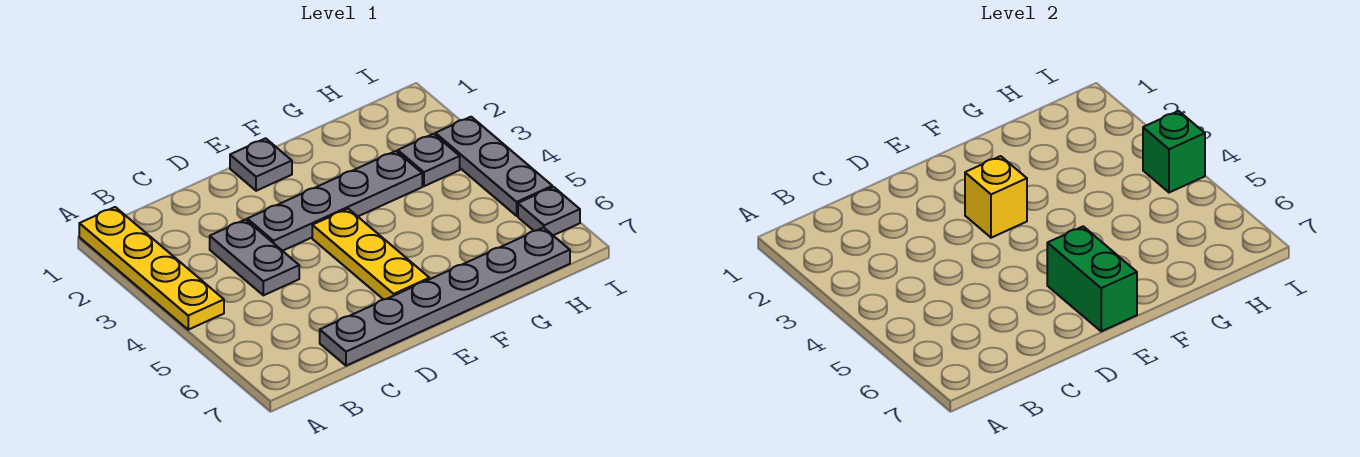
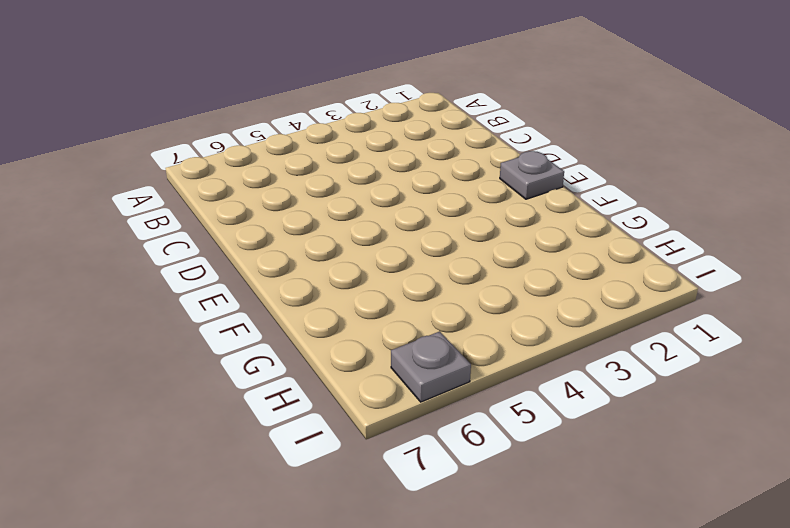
none -> yellow 1x4 plate [79,207,224,330]
none -> grey 1x2 plate [210,220,299,295]
none -> grey 1x6 plate [320,228,570,366]

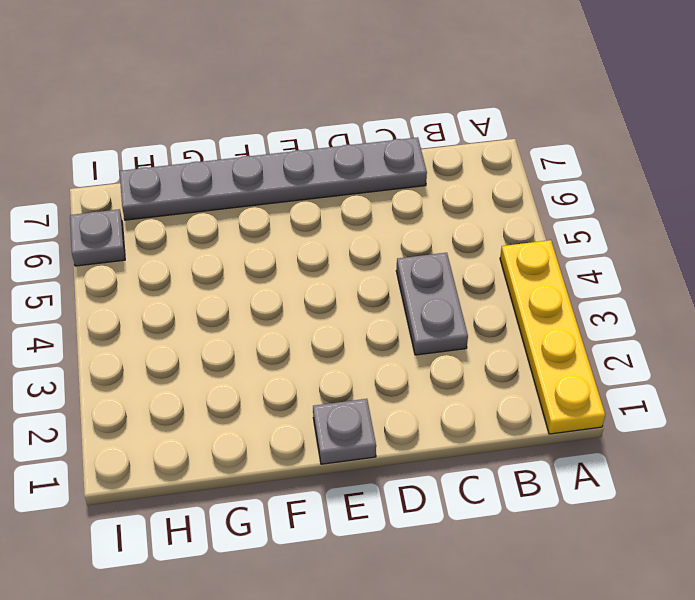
none -> grey 1x4 plate [247,151,422,251]
none -> yellow 1x3 plate [312,209,429,300]
none -> grey 1x1 plate [398,134,460,186]

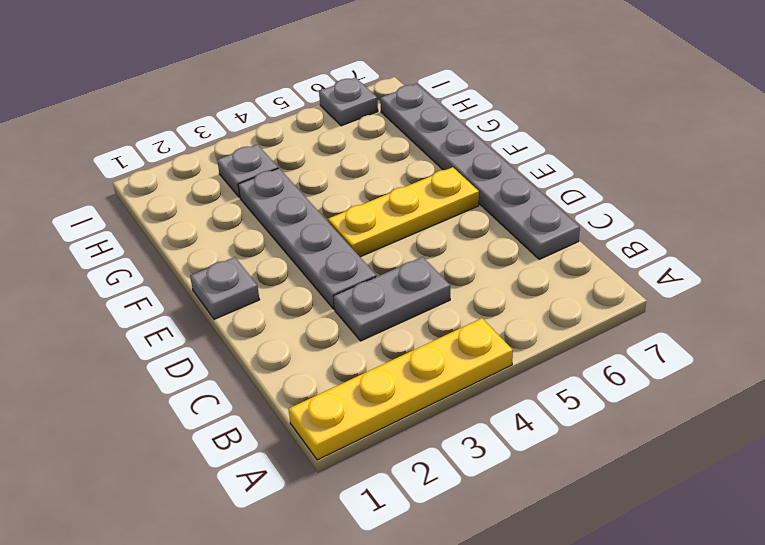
none -> grey 1x3 plate [435,117,552,216]
none -> yellow 1x1 brick [965,156,1027,238]
none -> green 1x2 brick [1047,226,1137,331]

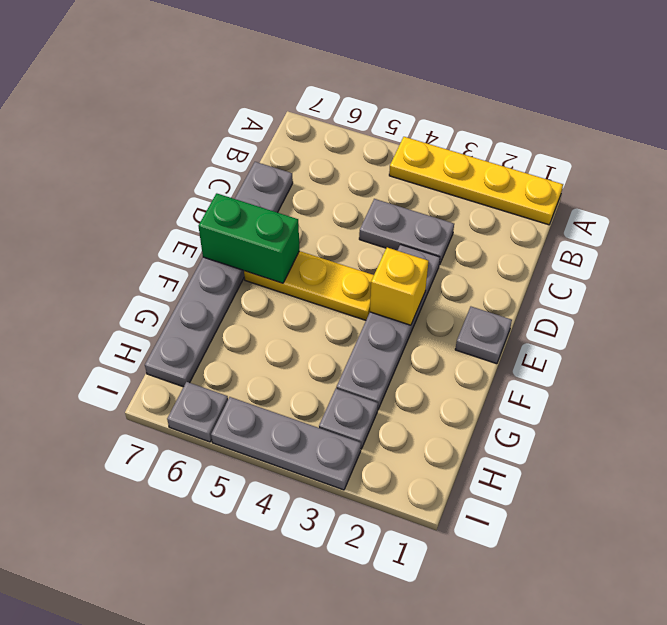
none -> green 1x1 brick [1143,111,1205,193]

